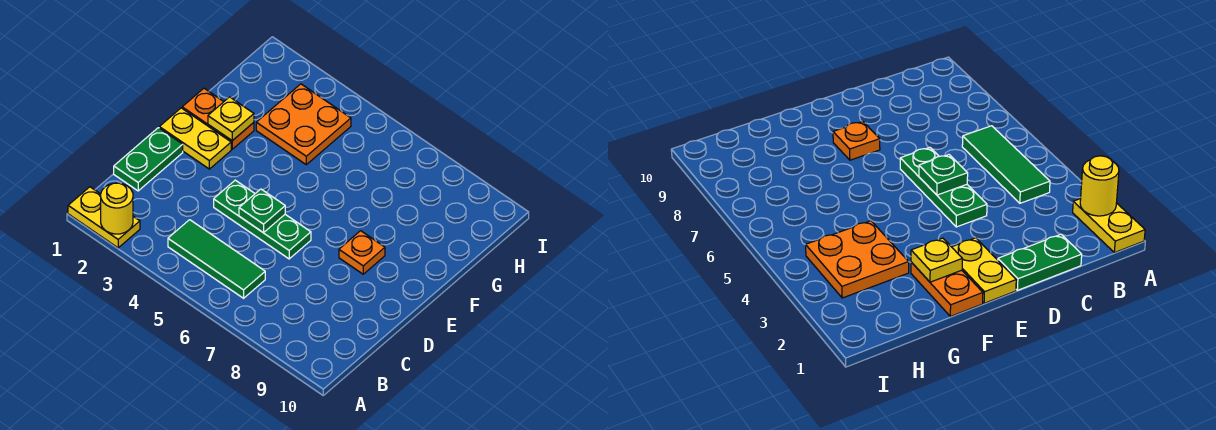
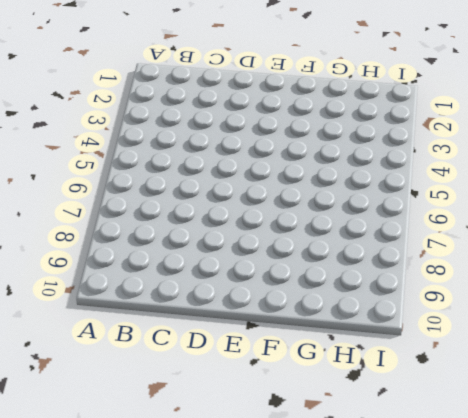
none -> yellow 1x2 plate [68,187,140,248]
none -> green 1x3 tile [168,220,265,298]

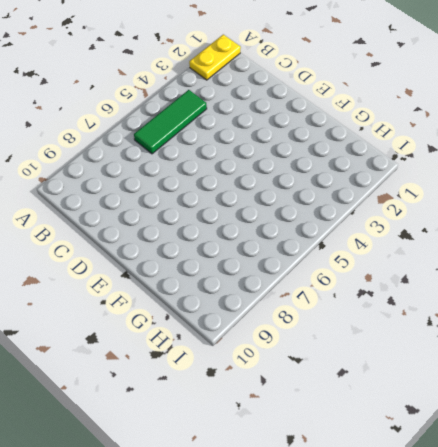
none -> green 1x2 plate [114,128,183,191]
none -> green 1x3 plate [214,180,311,259]

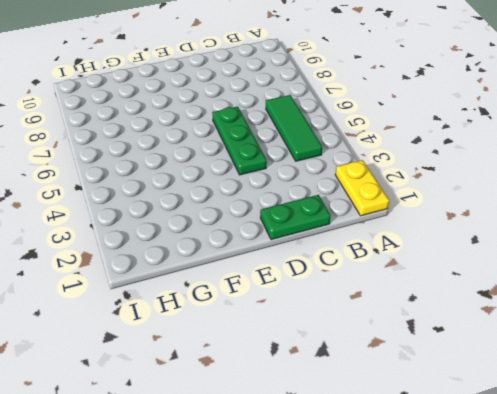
none -> yellow 1x2 plate [159,108,231,169]
none -> orange 1x1 plate [339,231,385,274]

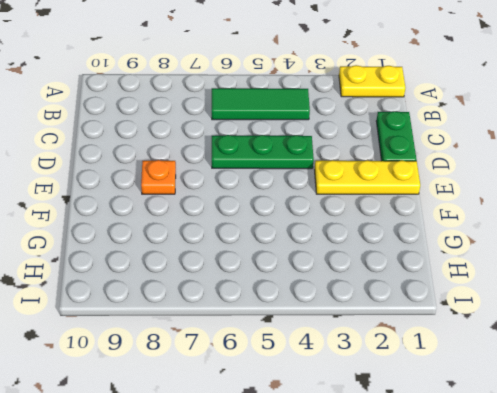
yellow 1x3 plate [315,160,420,194] -> yellow 1x2 plate [159,108,231,169]
none -> orange 1x2 plate [182,88,254,149]
none -> orange 2x2 plate [256,84,351,165]

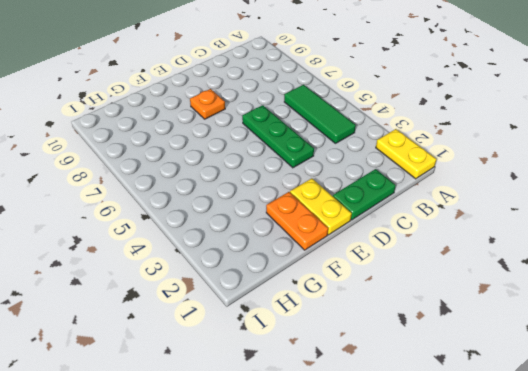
none -> orange 2x2 plate [256,84,351,165]
none -> yellow 1x1 round brick [101,183,133,234]

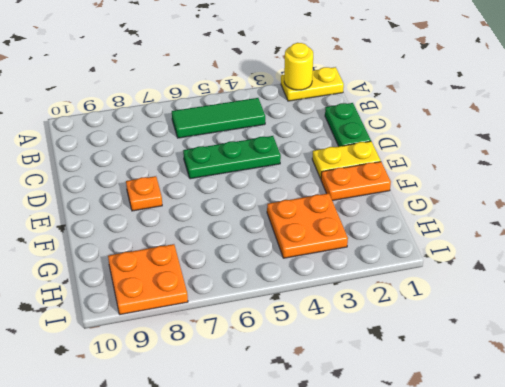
orange 2x2 plate [108,244,188,315] -> none
none -> green 1x1 plate [239,189,285,233]
none -> yellow 1x1 plate [208,97,254,141]

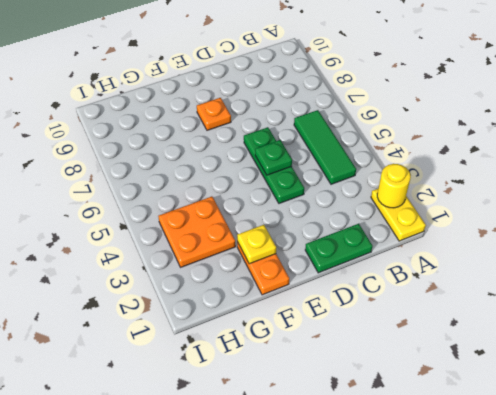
none -> yellow 1x2 plate [159,108,231,169]

